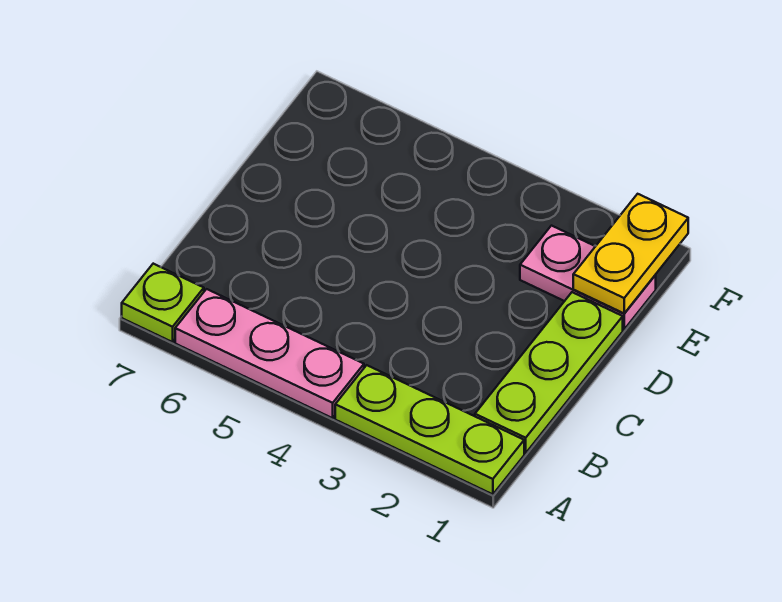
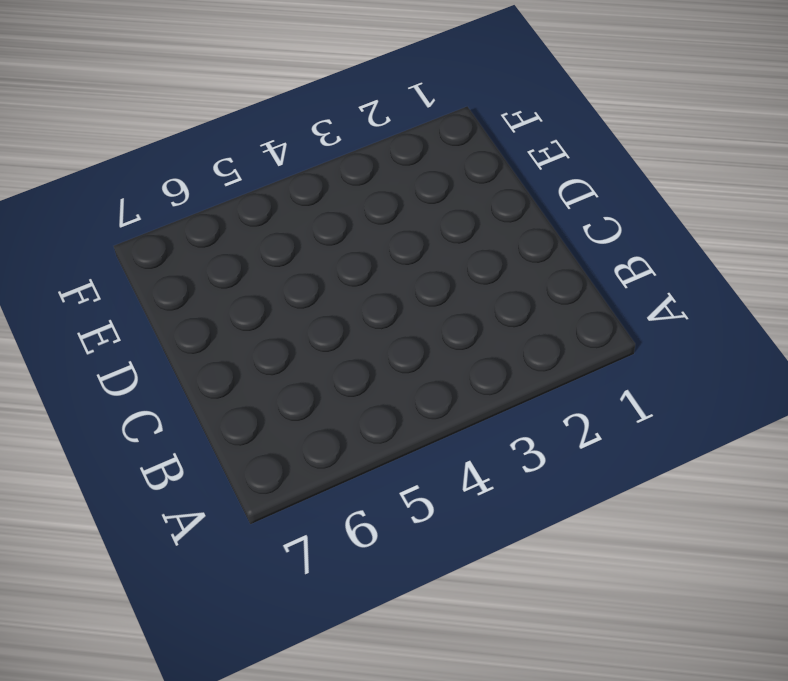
none -> lime 1x3 plate [335,365,524,494]
none -> pink 1x3 plate [175,289,364,418]

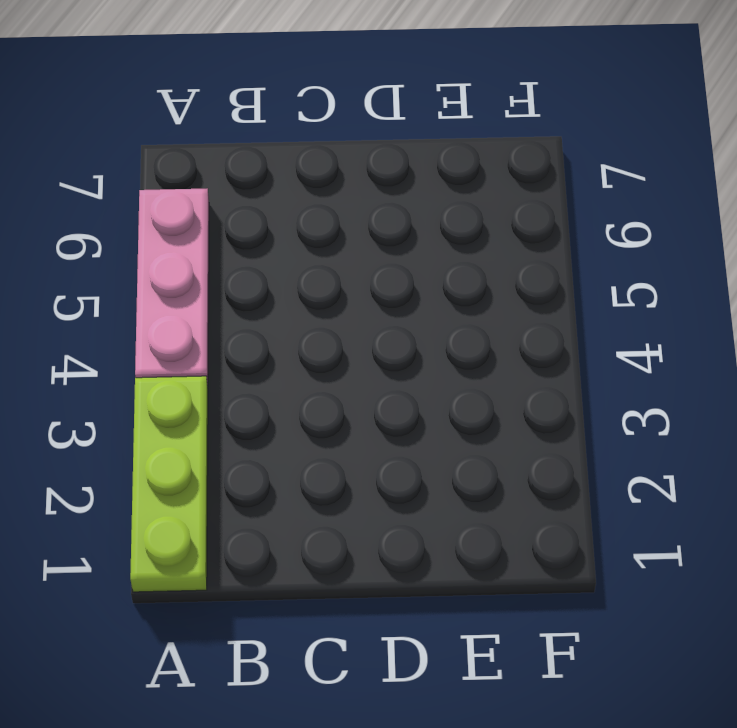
none -> lime 1x1 plate [122,264,204,342]
none -> lime 1x3 plate [475,292,623,453]

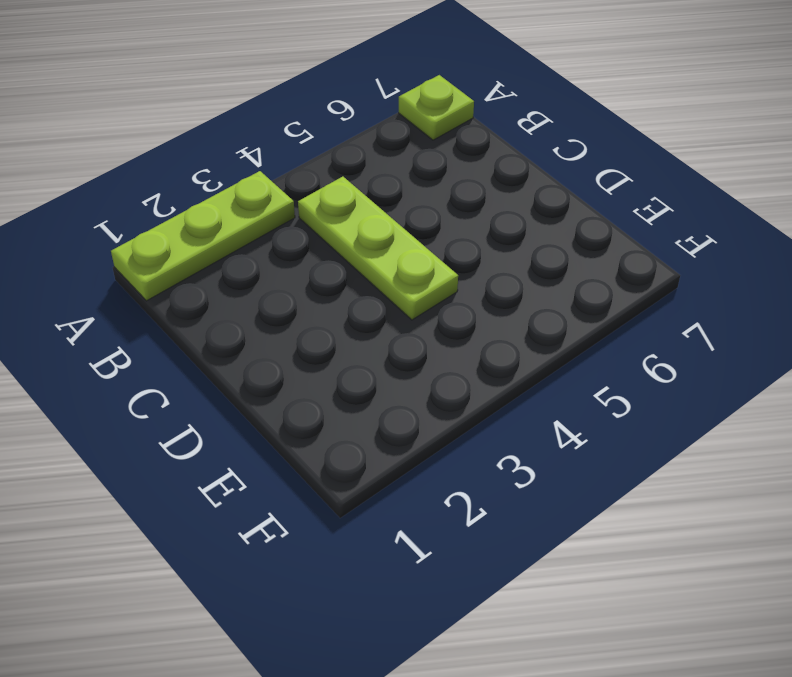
lime 1x3 plate [298,177,458,320] -> lime 1x3 plate moved to [475,292,623,453]
none -> pink 1x3 plate [175,289,364,418]
none -> pink 1x2 plate [520,226,656,329]

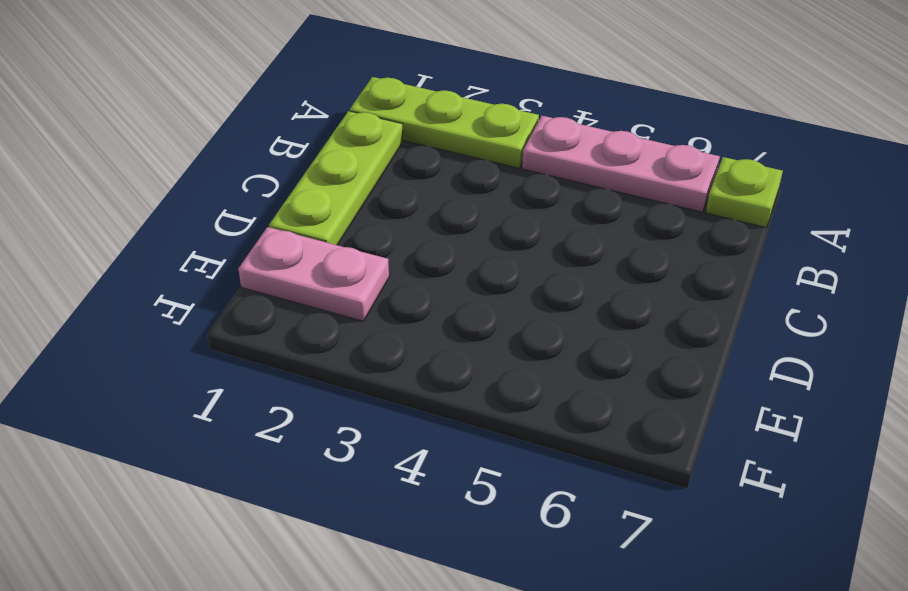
none -> yellow 1x2 plate [573,194,688,313]

